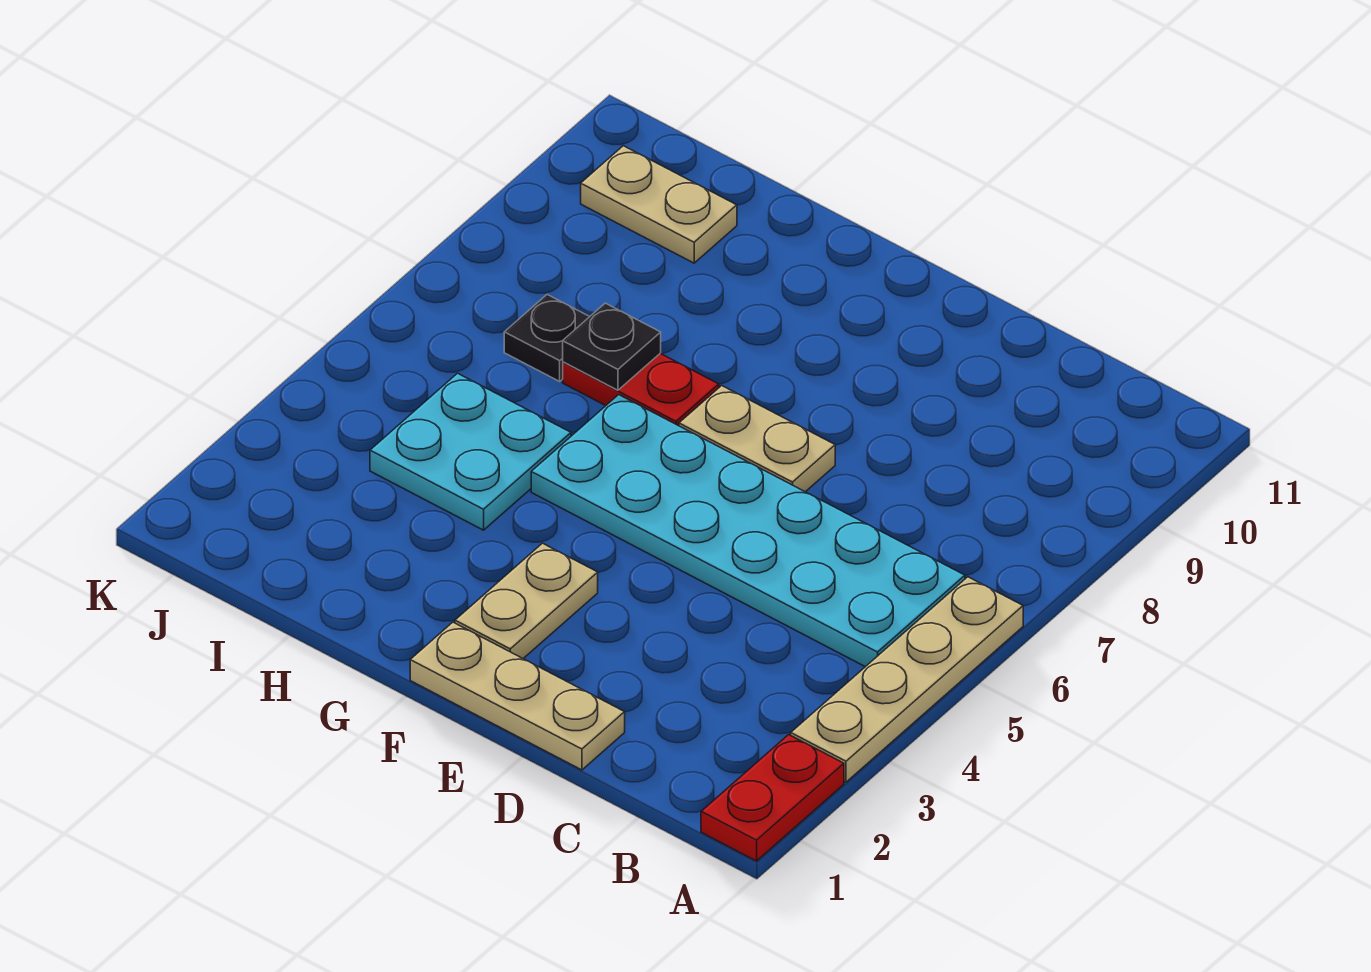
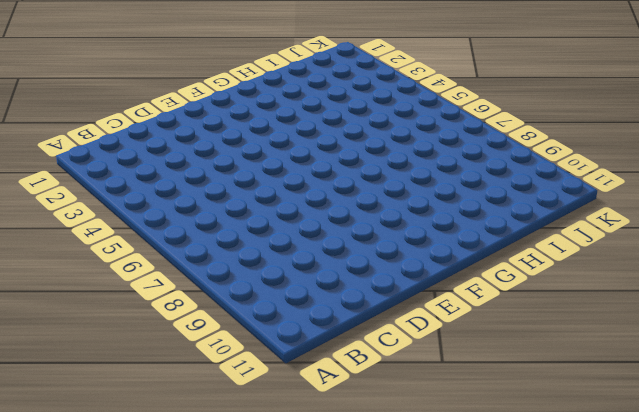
none -> red 1x2 plate [701,735,844,861]
none -> tan 1x4 plate [791,577,1023,782]

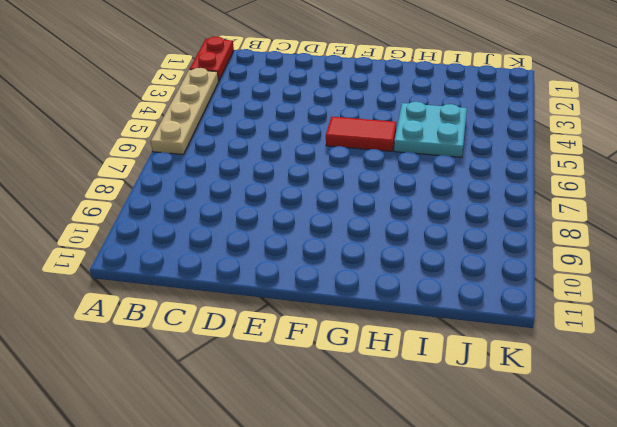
red 1x2 tile [326,117,396,151] -> cyan 2x6 plate [531,395,965,667]
none -> tan 1x3 plate [410,622,625,770]
none -> tan 1x2 plate [679,386,835,492]

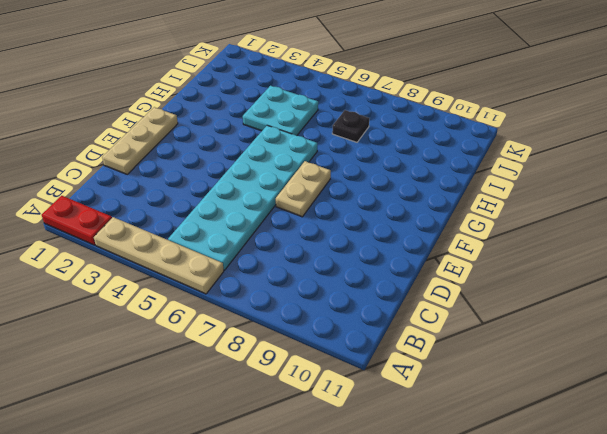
none -> tan 1x2 plate [455,543,598,658]
none -> red 1x2 plate [563,354,719,426]

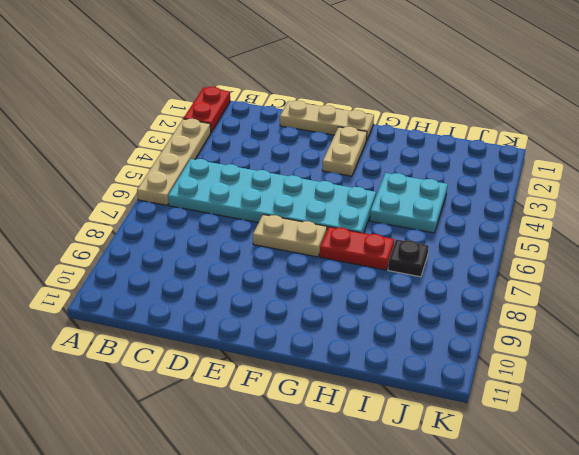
none -> tan 1x2 plate [581,146,737,263]
none -> black 1x1 plate [563,303,661,390]

